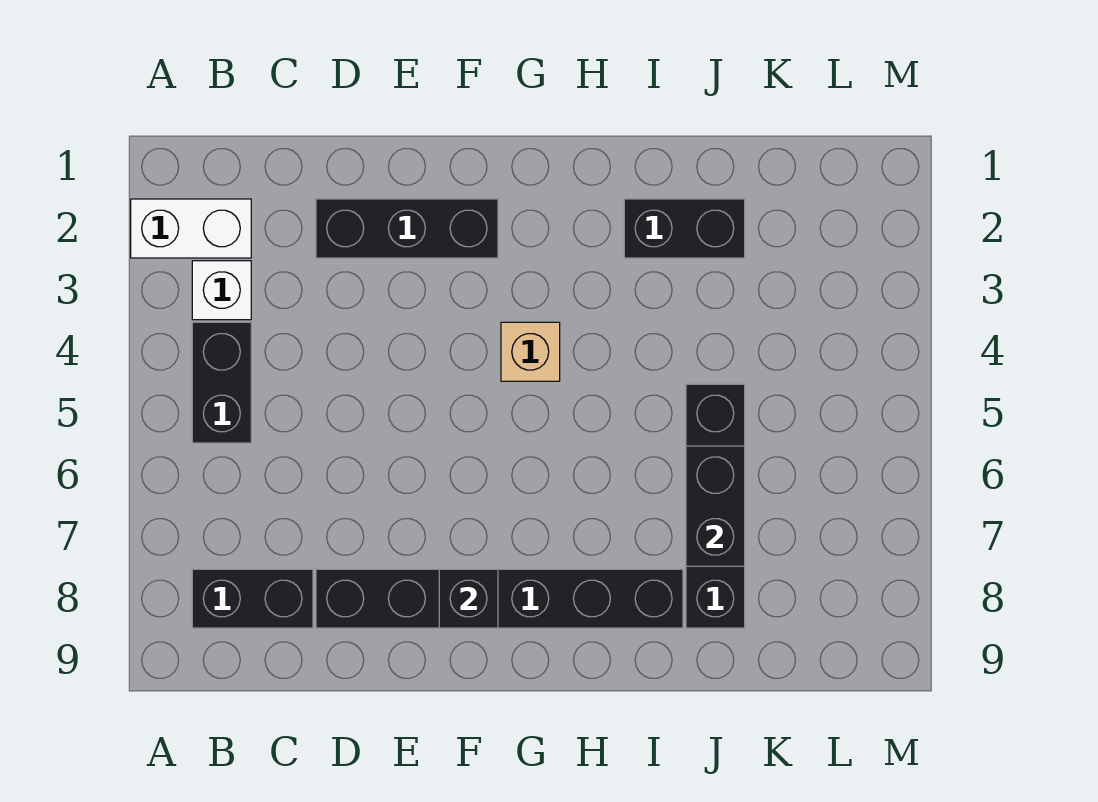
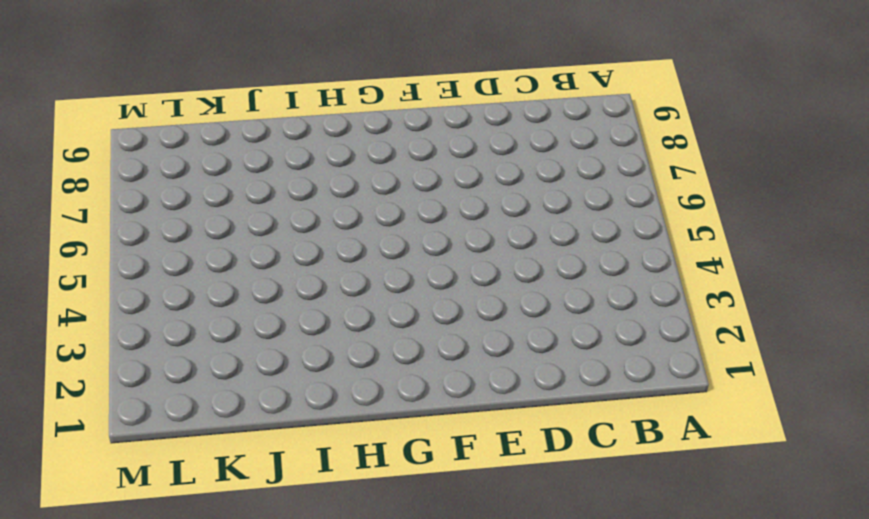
none -> white 1x2 brick [131,199,251,258]
none -> white 1x1 brick [192,261,251,320]

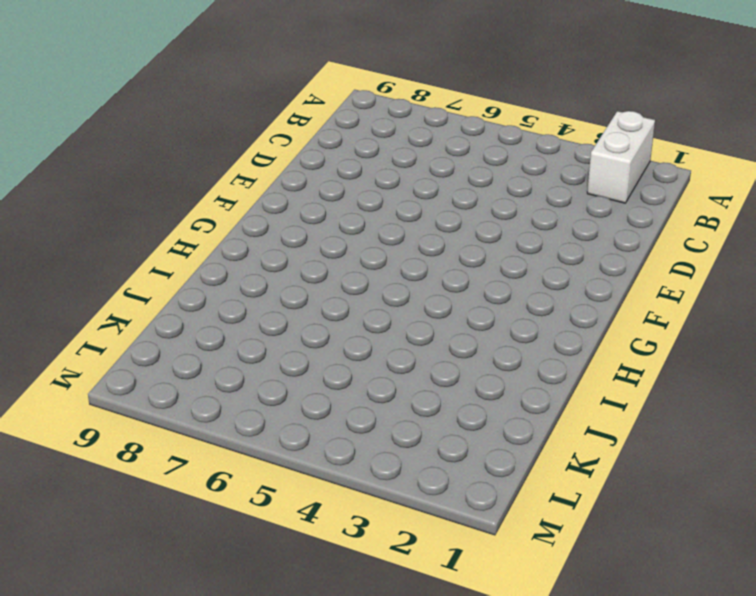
none -> white 1x1 brick [192,261,251,320]
none -> black 1x2 brick [192,322,251,443]

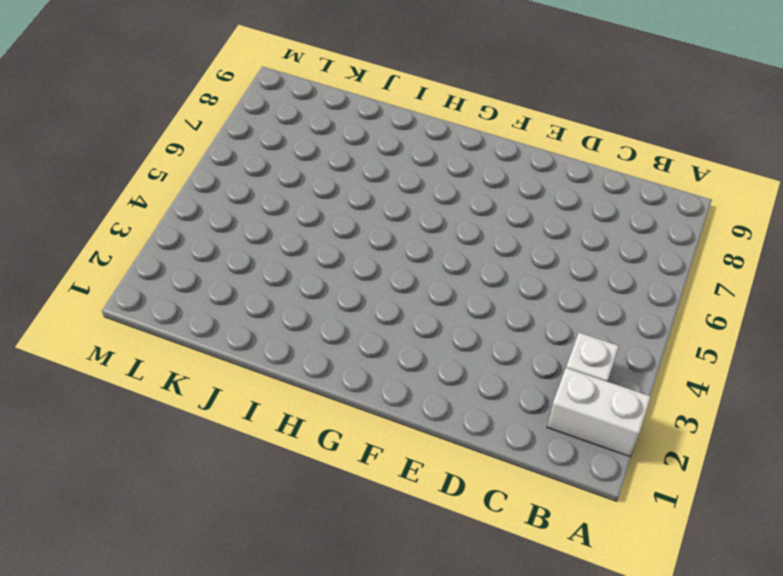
none -> black 1x2 brick [192,322,251,443]
none -> black 1x2 brick [192,569,313,628]

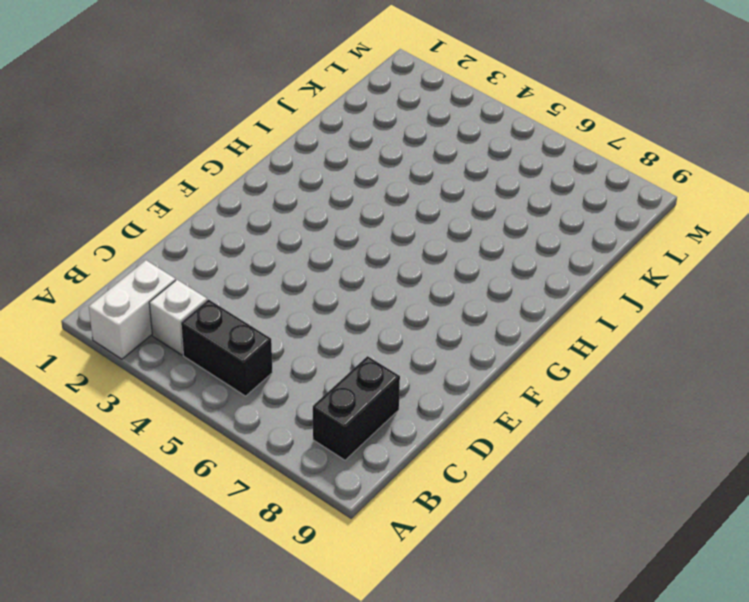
none -> black 1x3 brick [316,199,498,258]
none -> black 1x6 brick [316,569,683,628]

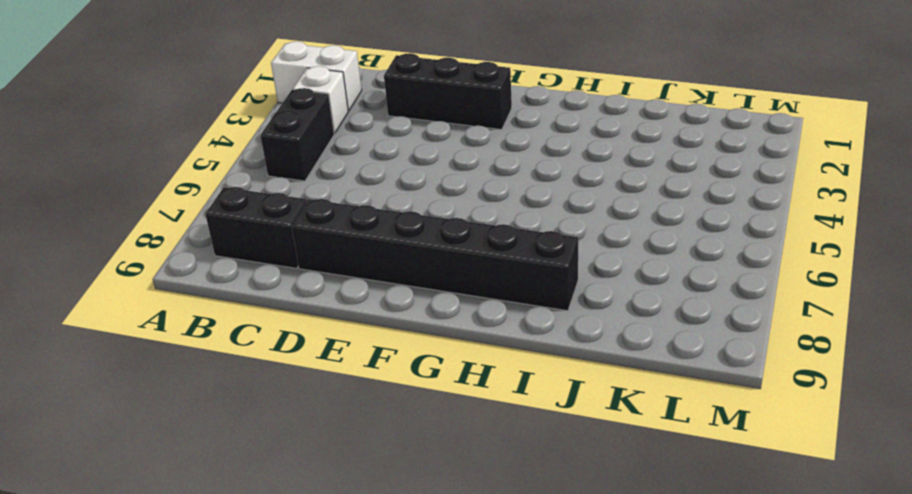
none -> tan 1x1 brick [501,322,560,381]
none -> black 1x2 brick [624,199,745,258]

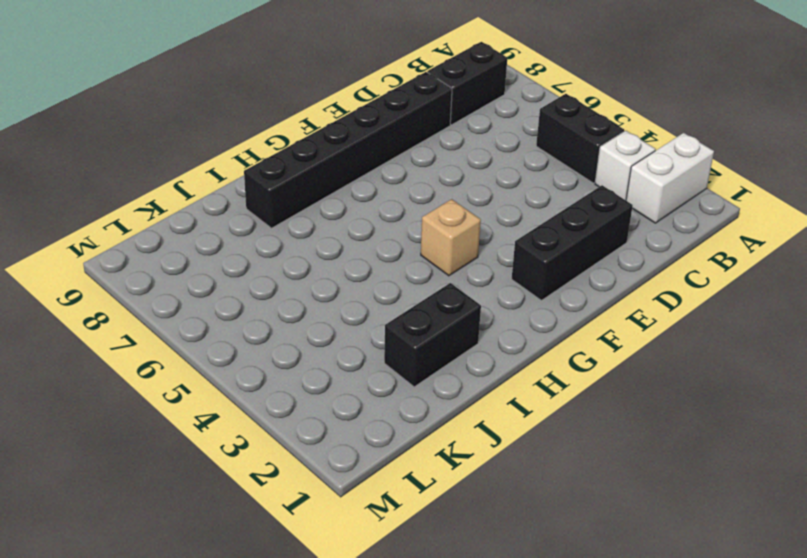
none -> black 1x4 brick [686,384,745,628]
none -> black 1x1 brick [439,569,498,628]

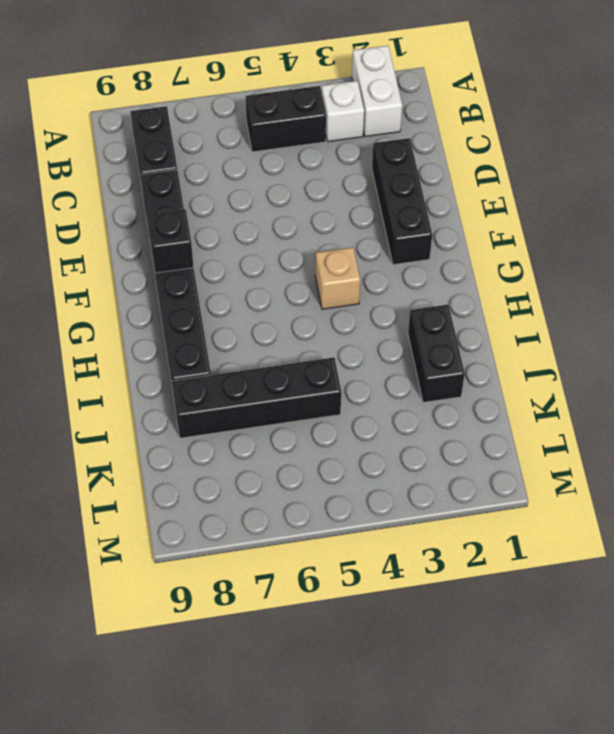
none -> black 1x2 brick [686,446,745,566]

